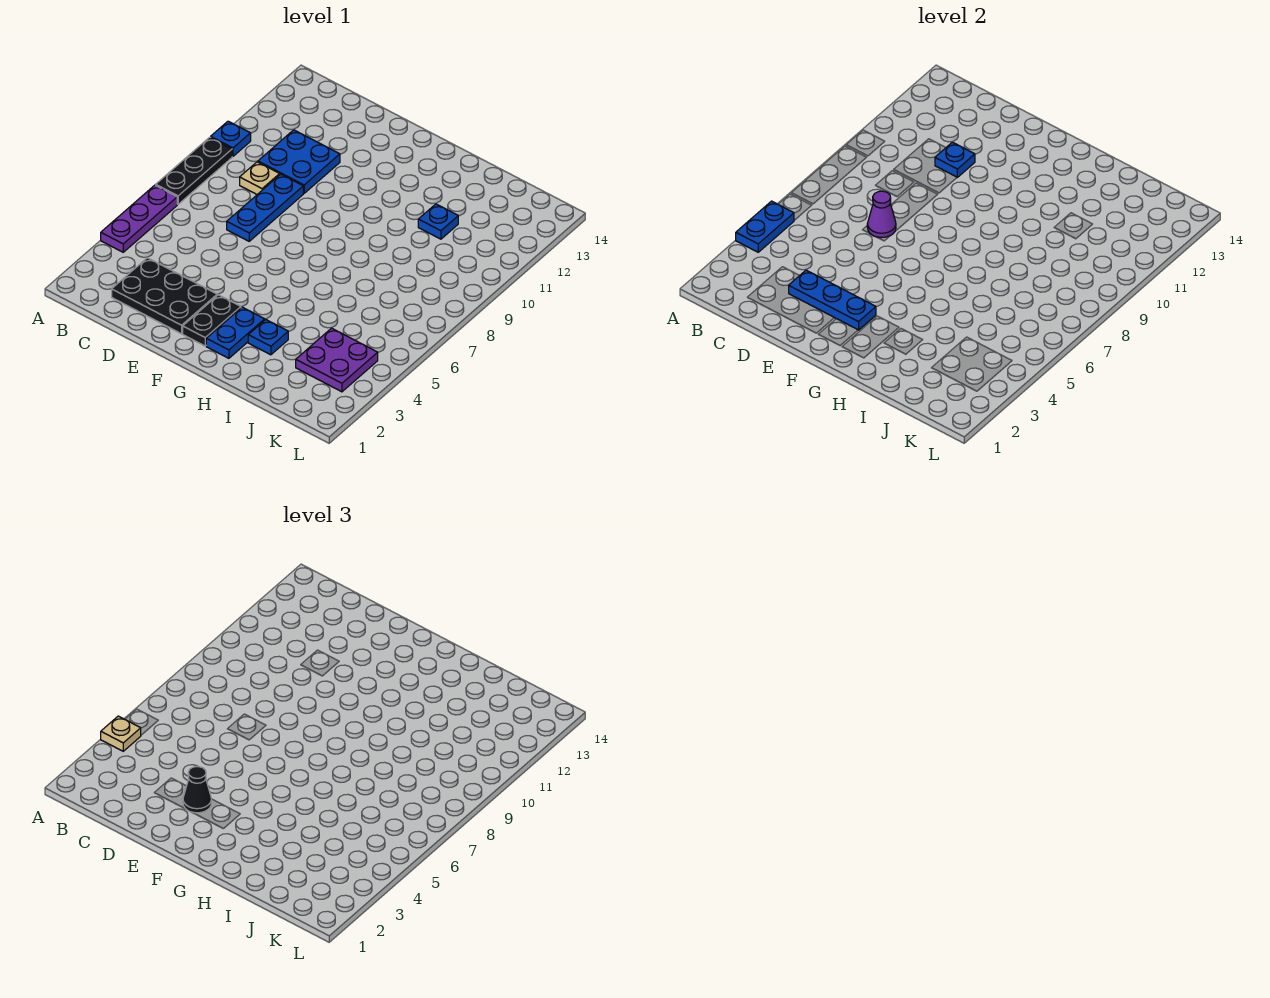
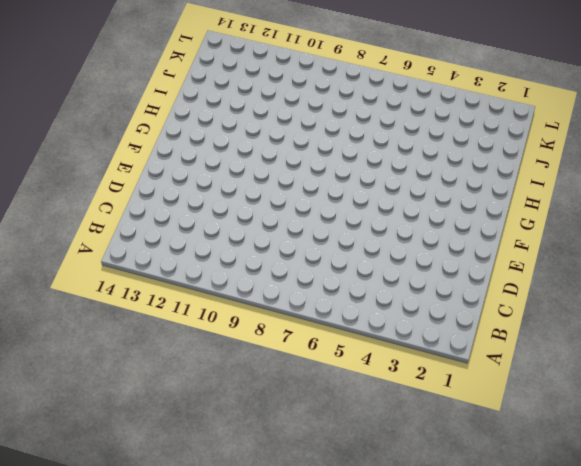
none -> purple 1x3 plate [101,185,177,252]
none -> black 1x3 plate [156,137,232,204]
none -> blue 1x1 plate [211,121,251,156]

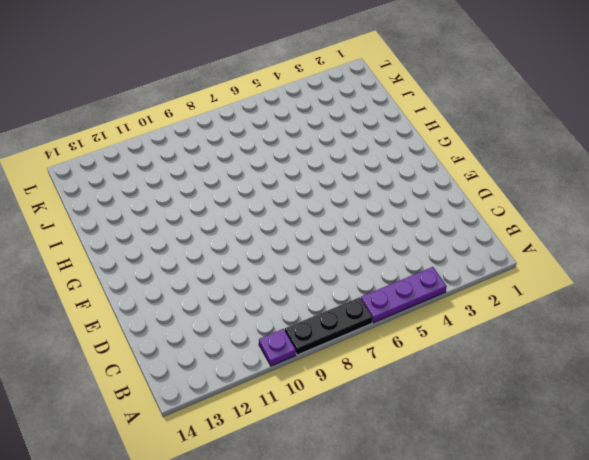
purple 1x1 plate [259,329,296,366] -> blue 1x1 plate [211,121,251,156]
none -> black 2x3 plate [112,258,217,334]
none -> tan 1x1 plate [240,162,280,194]
none -> blue 2x2 plate [258,130,340,193]

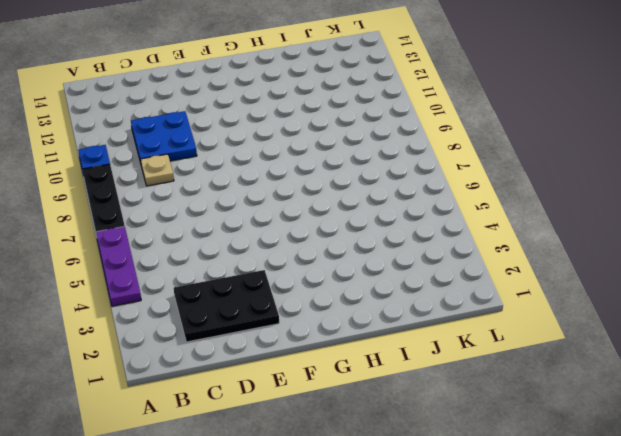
none -> blue 1x3 plate [227,174,303,241]
none -> black 1x2 plate [183,295,241,346]
none -> blue 1x2 plate [206,307,265,358]

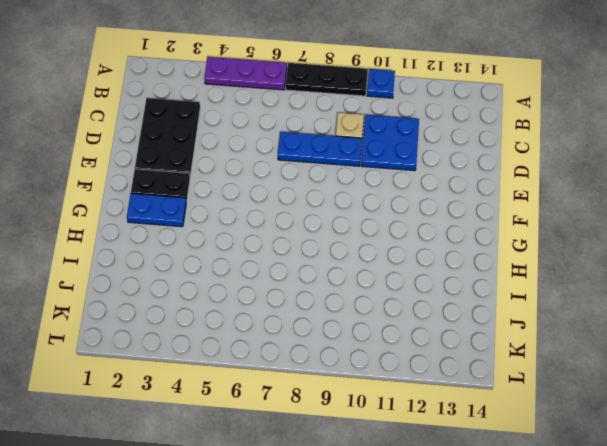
none -> blue 1x1 plate [248,320,288,355]
none -> blue 1x1 plate [418,204,458,239]
none -> purple 2x2 plate [296,328,378,392]

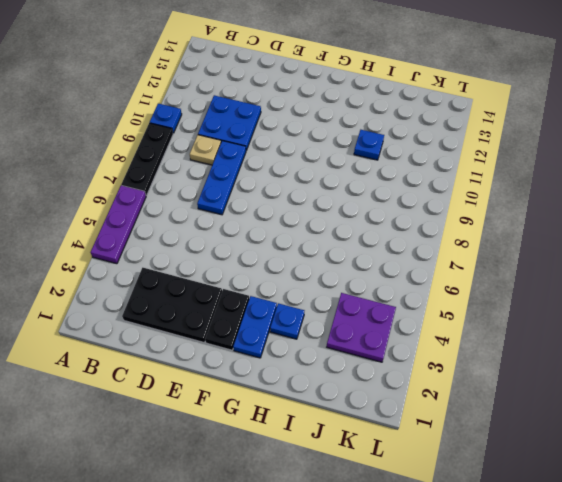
none -> blue 1x2 plate [736,201,794,252]
none -> blue 1x3 plate [789,270,876,330]
none -> purple 1x1 cone [867,191,896,238]

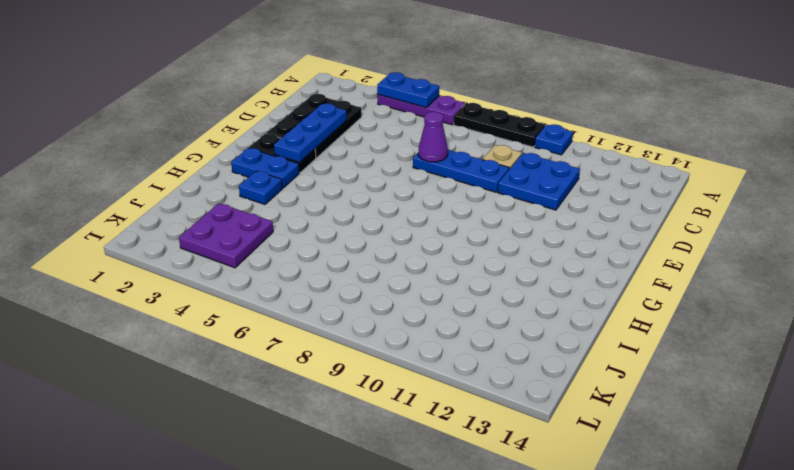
none -> blue 1x1 plate [418,204,458,239]
none -> blue 1x1 plate [935,142,975,177]
none -> tan 1x1 plate [101,716,141,751]

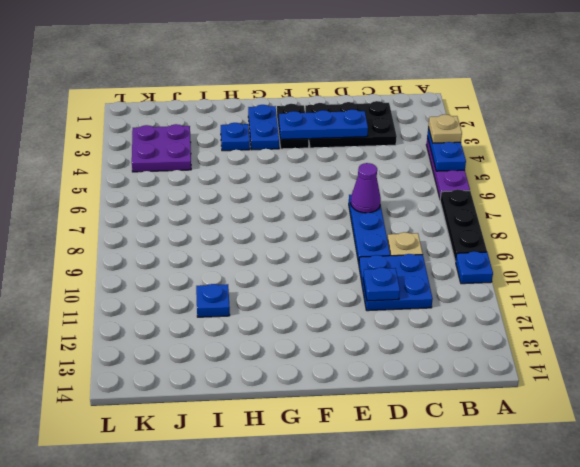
none -> black 1x1 cone [183,767,211,813]

